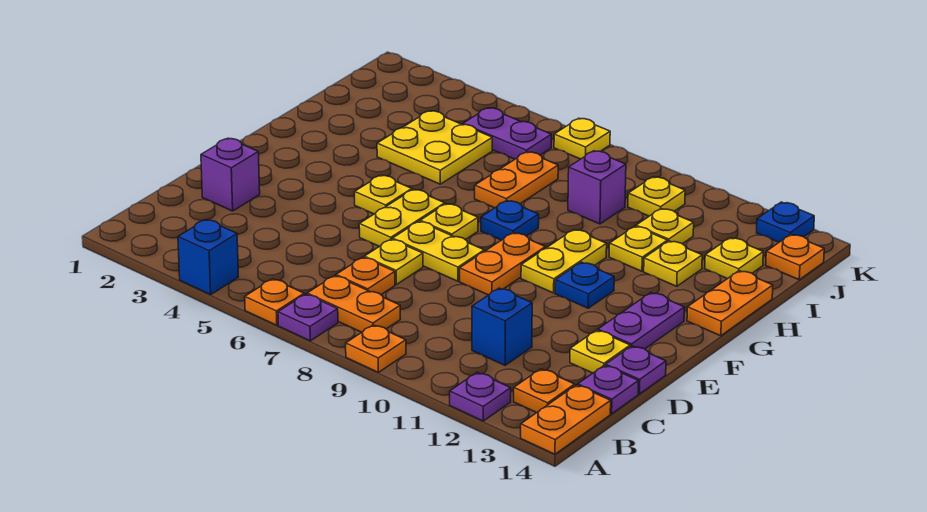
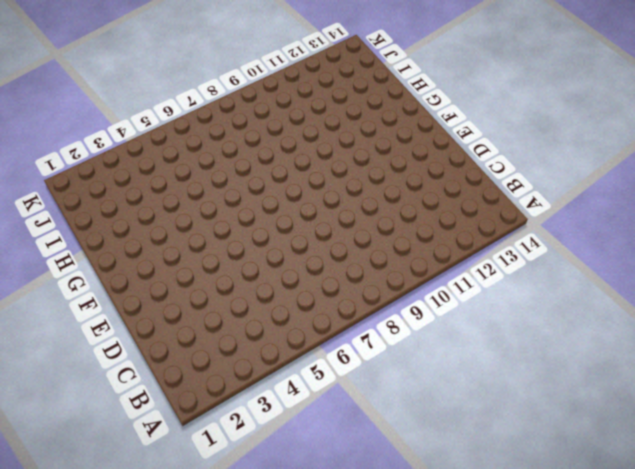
none -> blue 1x1 brick [178,220,238,295]
none -> orange 1x1 plate [245,279,304,325]
none -> purple 1x1 plate [278,294,338,341]
none -> orange 1x1 plate [346,325,406,372]

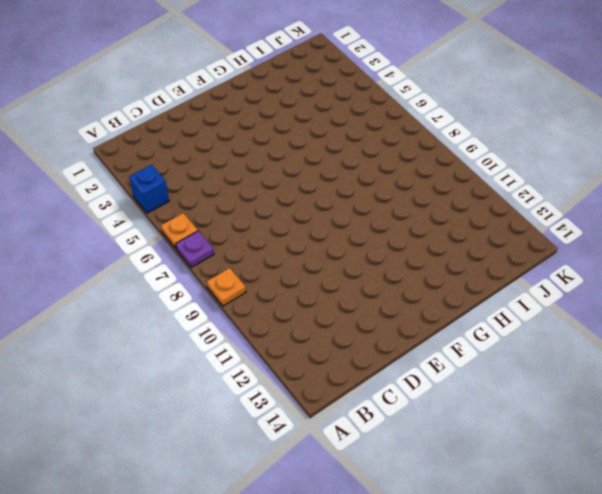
none -> purple 1x1 plate [450,372,511,421]
none -> orange 1x2 plate [521,385,611,454]
none -> orange 1x2 plate [307,276,400,332]
none -> orange 1x1 plate [514,369,575,413]

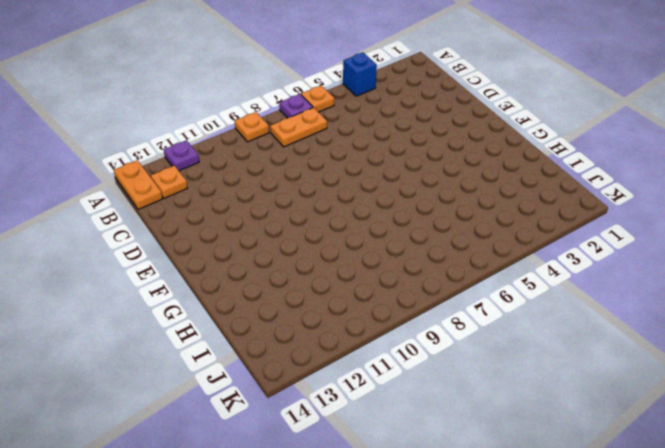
none -> orange 1x1 plate [336,257,395,295]
none -> blue 1x1 brick [472,288,532,365]
none -> purple 1x1 plate [578,365,639,414]
none -> purple 1x1 brick [201,138,260,211]

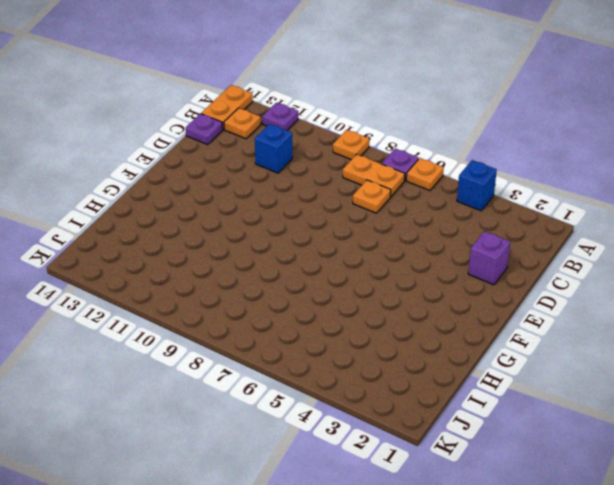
none -> yellow 1x1 plate [364,239,423,284]
none -> yellow 1x1 plate [570,330,630,373]
none -> purple 1x1 plate [606,346,666,394]
none -> yellow 1x2 plate [359,189,445,247]

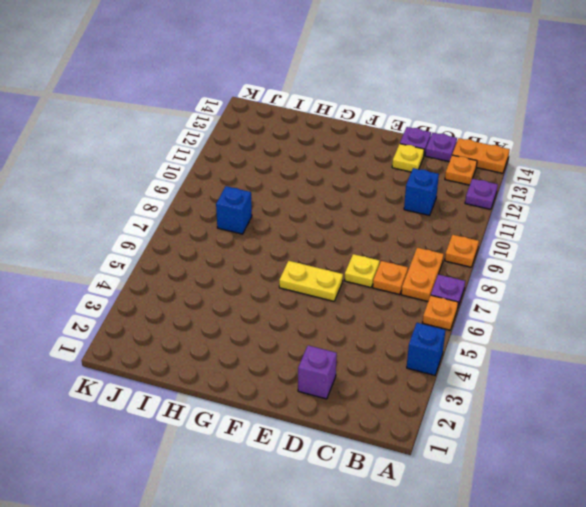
blue 1x1 brick [216,186,252,234] -> none
none -> yellow 1x2 plate [393,221,484,281]
none -> orange 1x2 plate [460,233,546,295]
none -> purple 1x2 plate [598,293,684,349]
none -> yellow 1x1 plate [355,175,412,214]

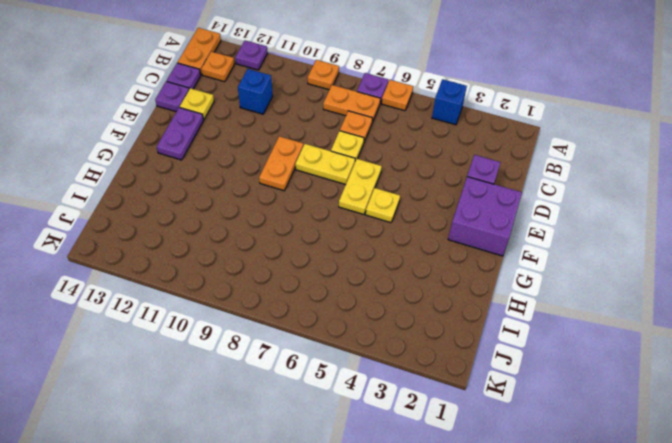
purple 2x2 brick [448,177,522,256] -> none
none -> yellow 1x1 plate [420,204,478,240]
none -> yellow 1x2 plate [521,230,607,293]
none -> blue 1x1 plate [555,262,614,308]
none -> blue 1x1 plate [481,200,539,240]

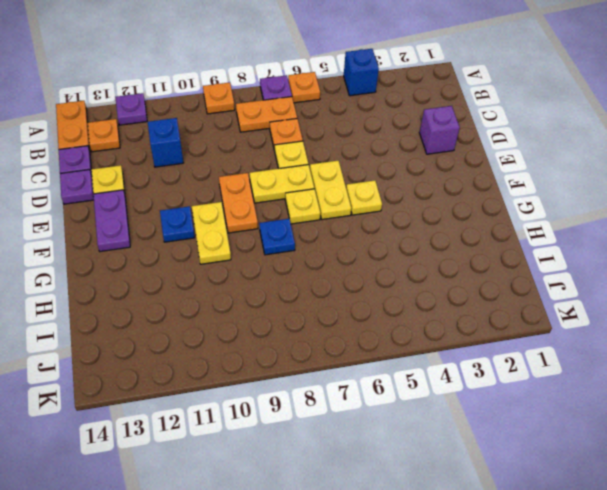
none -> orange 1x2 plate [687,271,773,336]
none -> yellow 2x2 plate [377,111,492,184]
none -> orange 1x2 plate [475,152,558,208]
none -> yellow 1x1 plate [609,226,668,271]

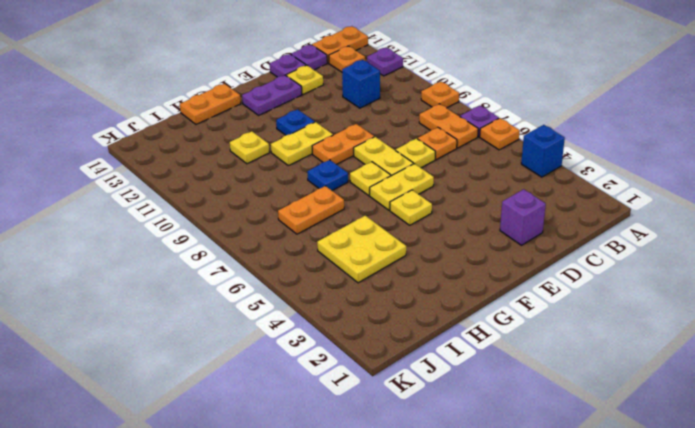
none -> yellow 1x1 plate [644,241,702,286]
none -> purple 1x1 brick [568,151,626,224]
none -> yellow 1x1 plate [636,209,694,244]
none -> yellow 1x1 plate [705,238,763,279]

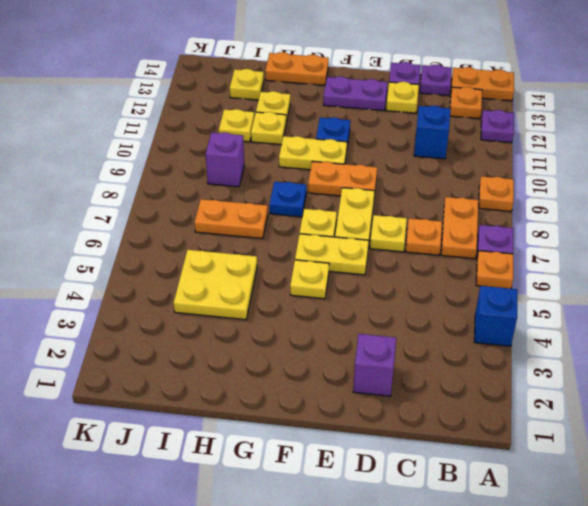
none -> purple 1x2 plate [463,108,551,159]
none -> yellow 1x1 plate [628,177,685,216]
none -> orange 1x1 plate [766,234,824,280]
none -> yellow 1x1 plate [554,118,610,159]

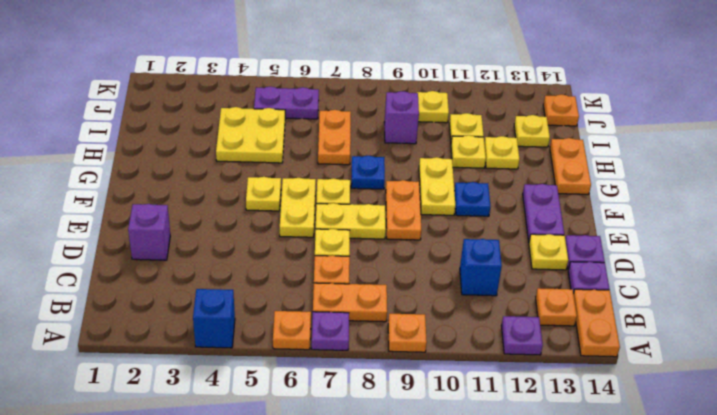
none -> yellow 1x1 plate [554,118,610,159]
none -> blue 1x1 plate [757,202,814,242]

